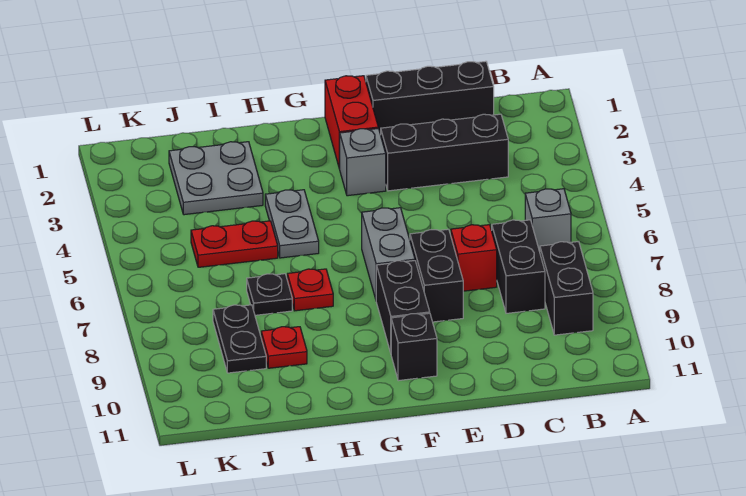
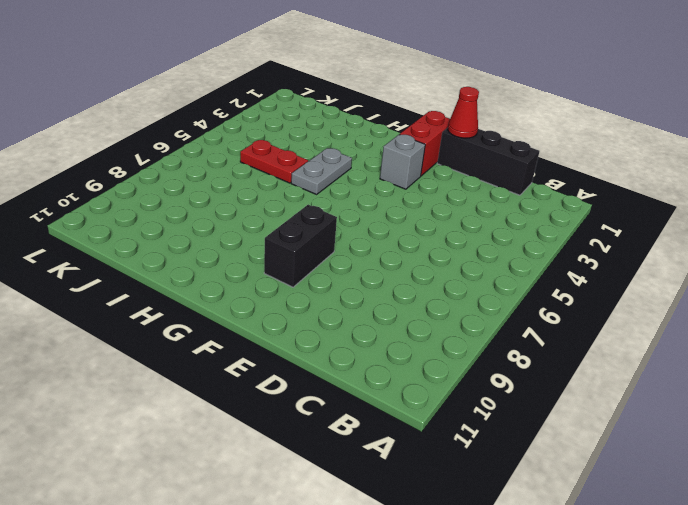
red 1x1 cone [448,87,479,138] -> none
none -> grey 1x1 brick [525,189,571,252]
none -> black 1x2 brick [540,242,593,335]
none -> black 1x3 brick [381,114,508,191]

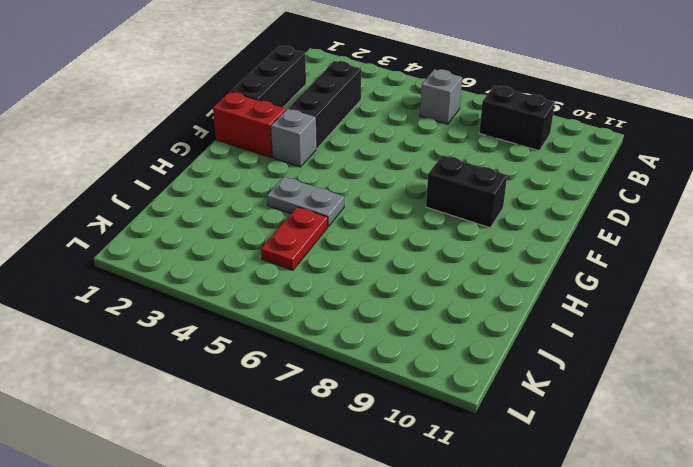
none -> black 1x2 brick [492,220,545,313]
none -> red 1x1 brick [451,225,497,291]
none -> black 1x2 brick [410,229,463,322]

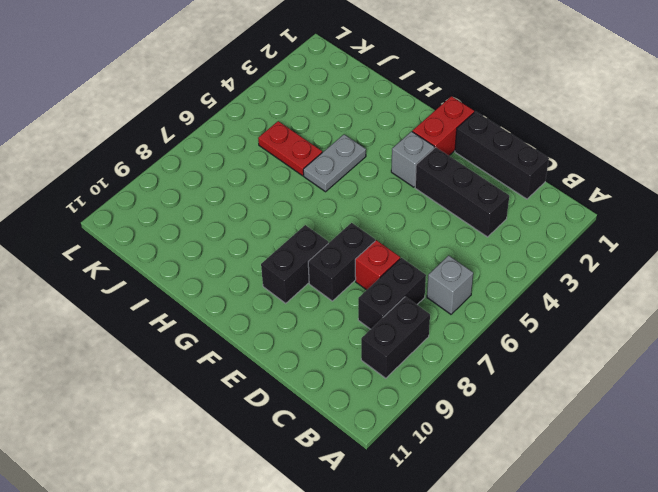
none -> grey 1x2 brick [362,208,415,299]
none -> black 1x1 brick [391,313,437,381]
none -> red 1x1 plate [287,269,333,311]

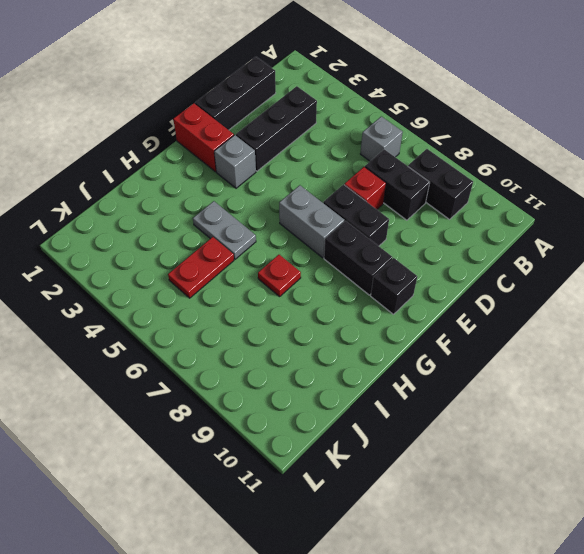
none -> grey 2x2 plate [169,142,263,215]
none -> black 1x1 plate [247,274,292,315]
none -> red 1x1 plate [261,327,307,368]

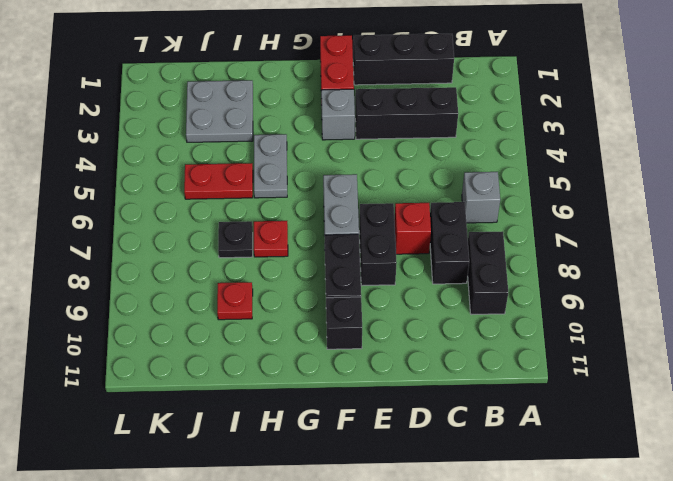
none -> black 1x2 plate [213,305,266,373]

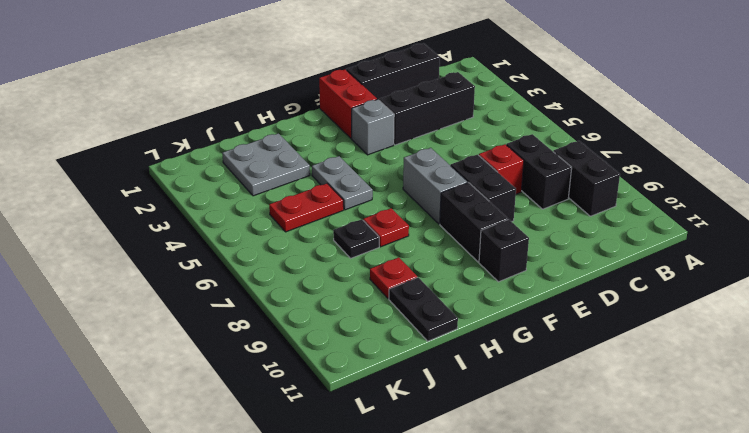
black 1x2 plate [389,277,458,341] -> black 1x2 plate moved to [213,305,266,373]
none -> grey 1x1 brick [525,189,571,252]

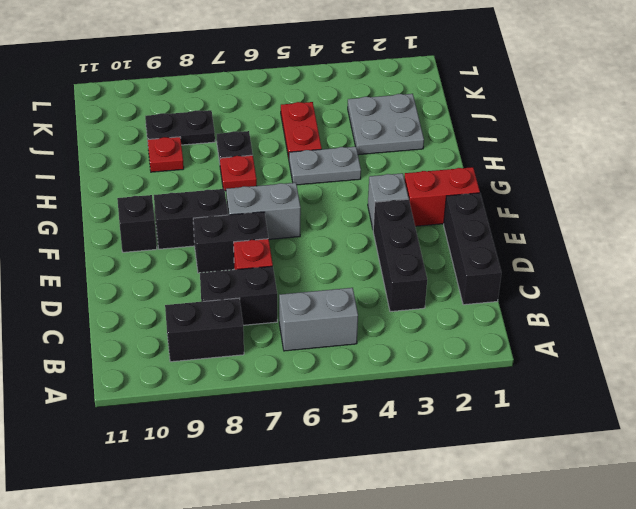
grey 1x2 brick [279,288,358,351] -> grey 1x1 brick [525,189,571,252]

